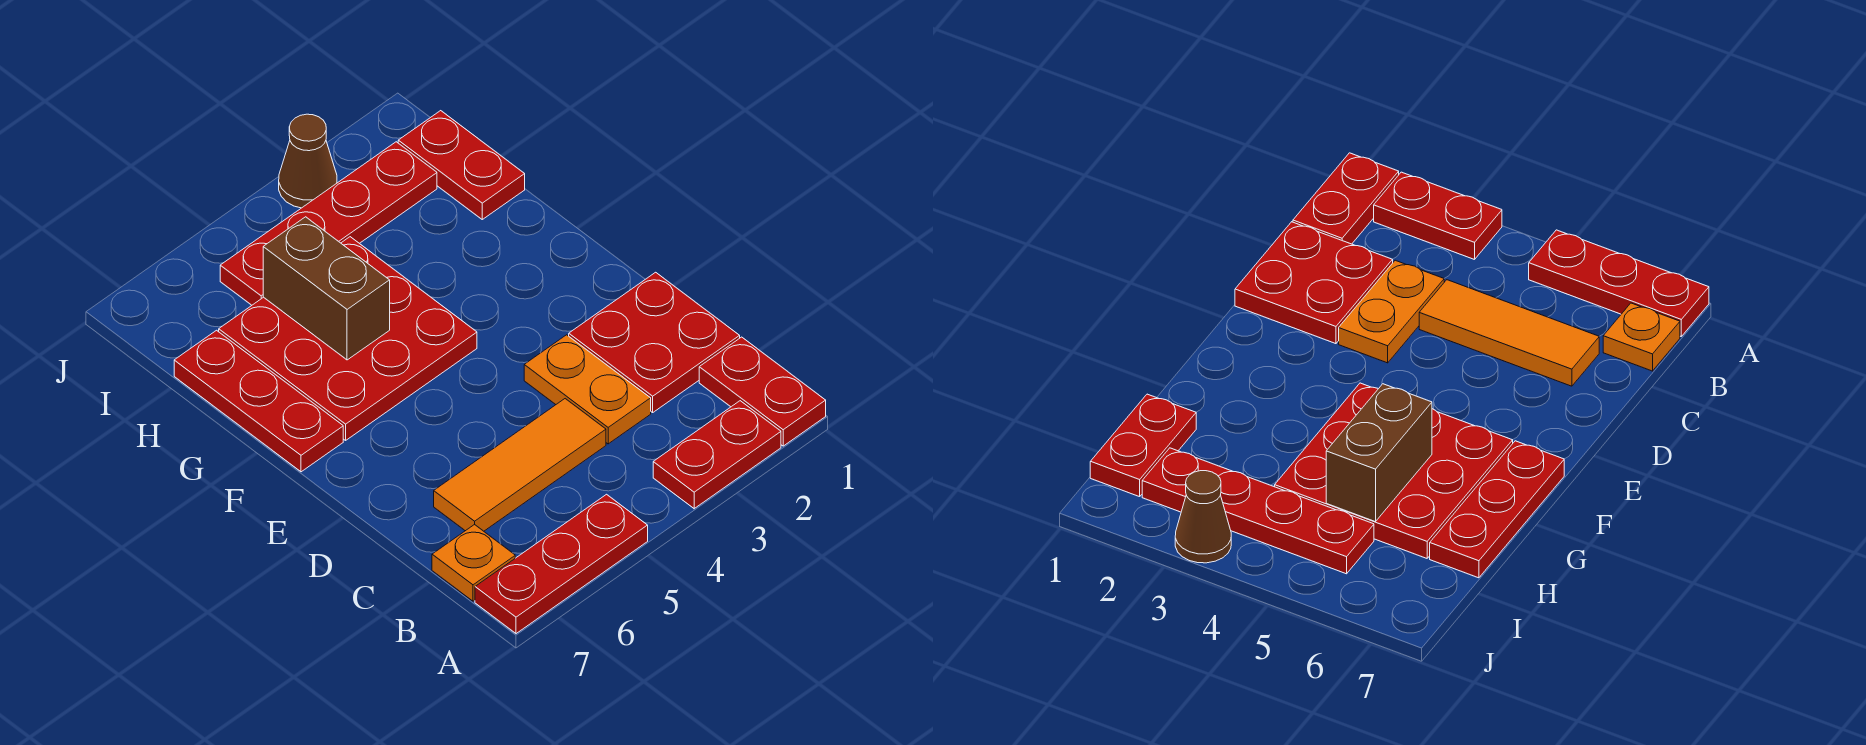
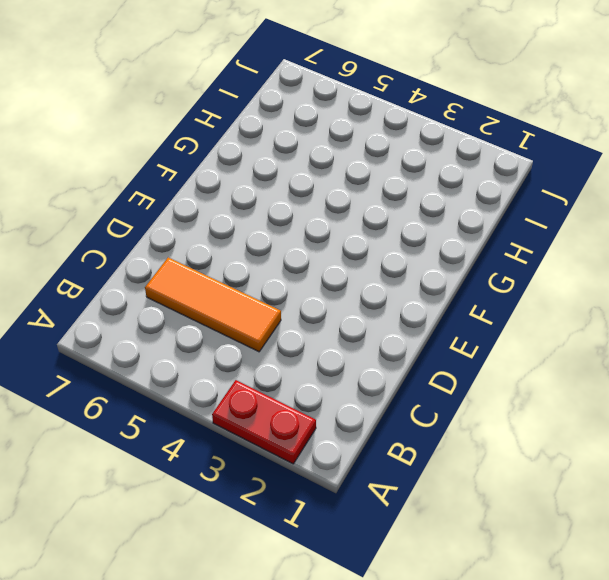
none -> red 1x2 plate [699,337,826,446]
none -> red 1x3 plate [475,494,648,634]
none -> orange 1x1 plate [432,524,515,601]

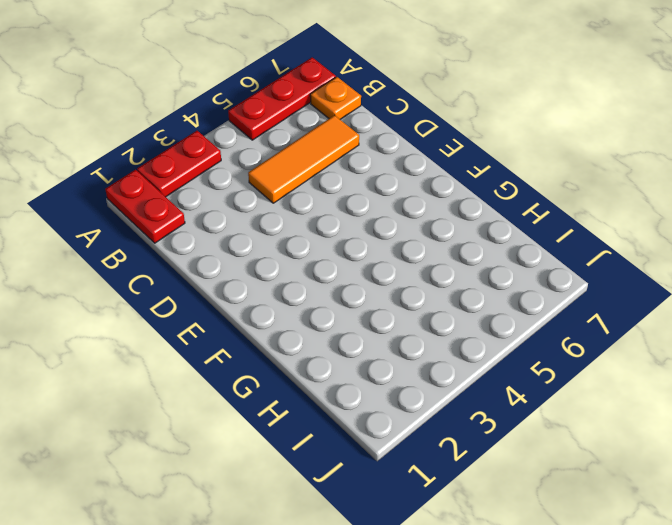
none -> red 2x2 plate [569,272,740,412]
none -> orange 1x2 plate [524,335,651,444]
none -> red 3x3 plate [219,237,477,440]

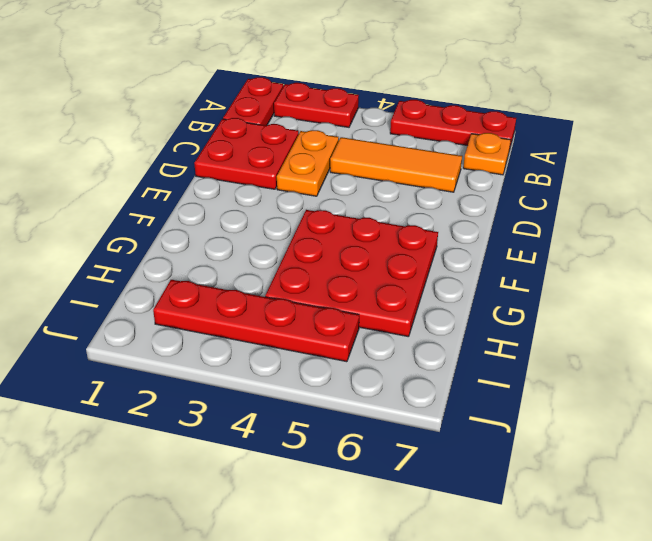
none -> red 1x3 plate [174,330,343,472]
none -> red 1x2 plate [398,111,525,219]
none -> brown 1x1 cone [279,114,337,208]

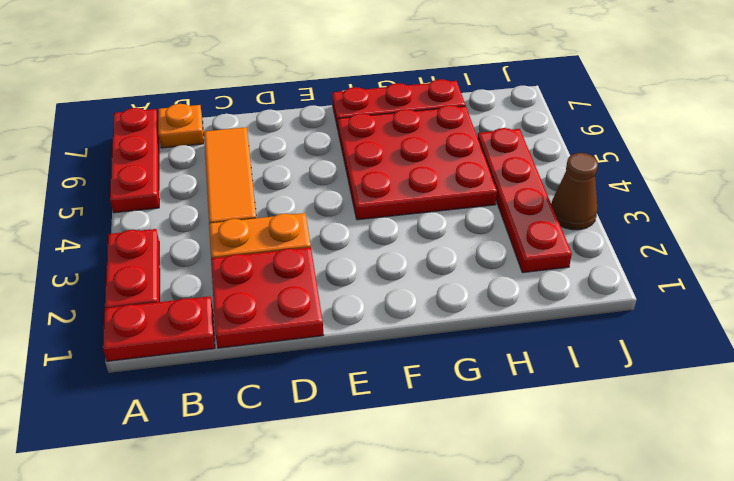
none -> red 1x2 plate [398,111,525,219]
none -> brown 1x2 brick [263,217,390,360]

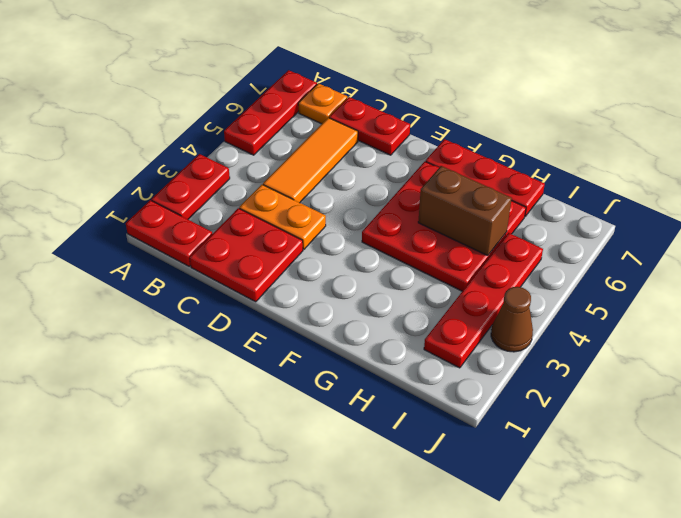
red 1x2 plate [329,97,410,155] -> red 1x2 plate moved to [398,111,525,219]

